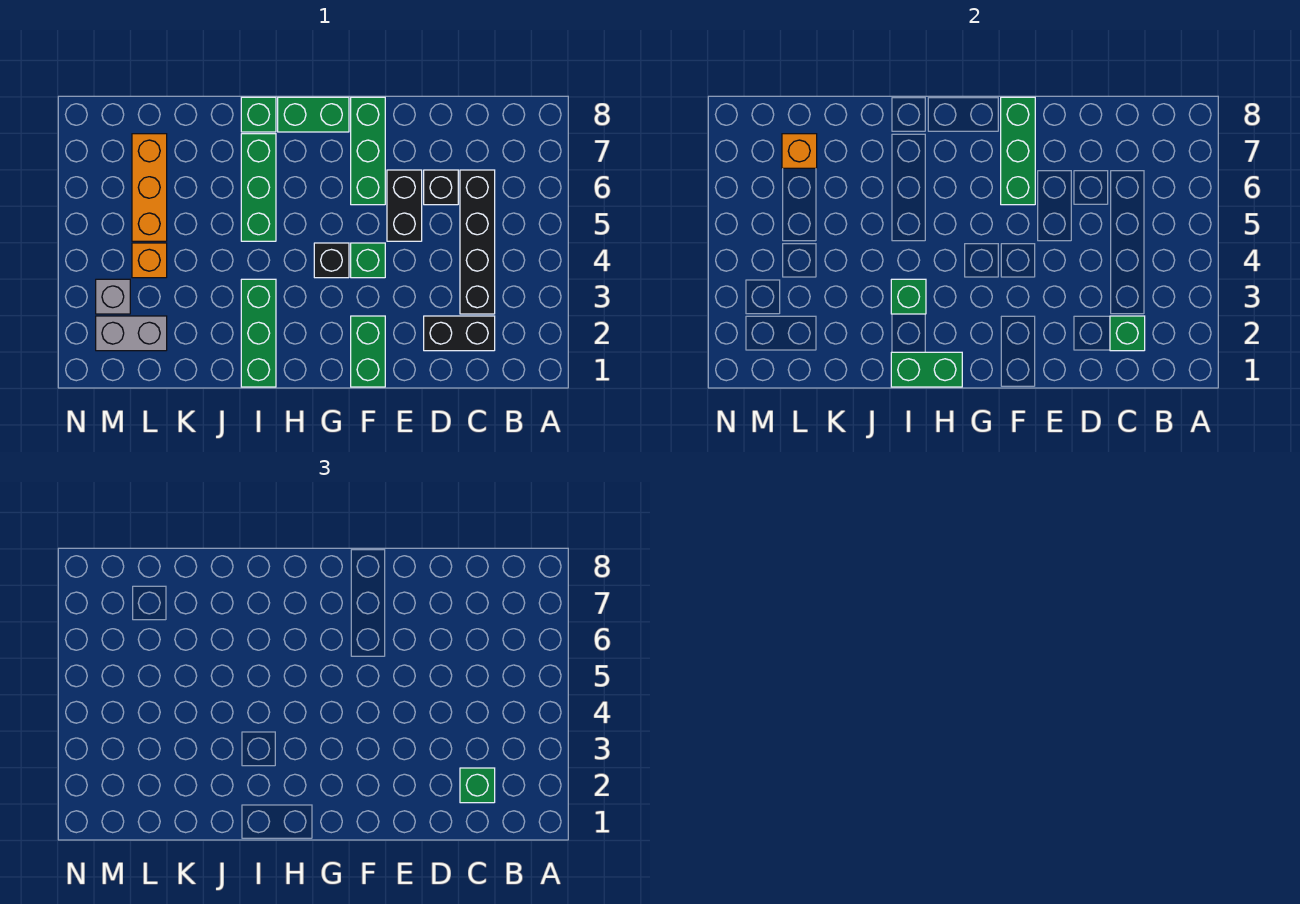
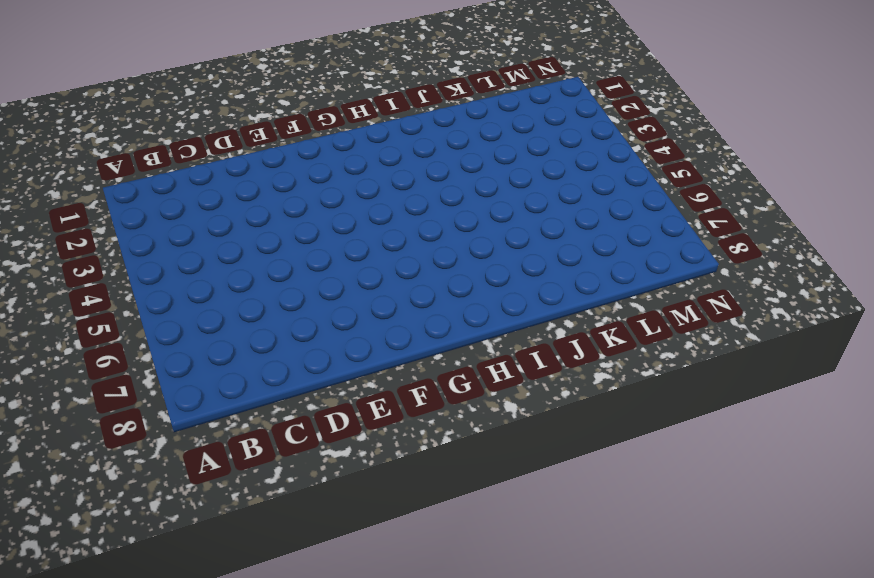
none -> black 1x2 brick [424,316,495,351]
none -> black 1x4 brick [460,170,495,314]
none -> black 1x1 brick [424,170,458,205]

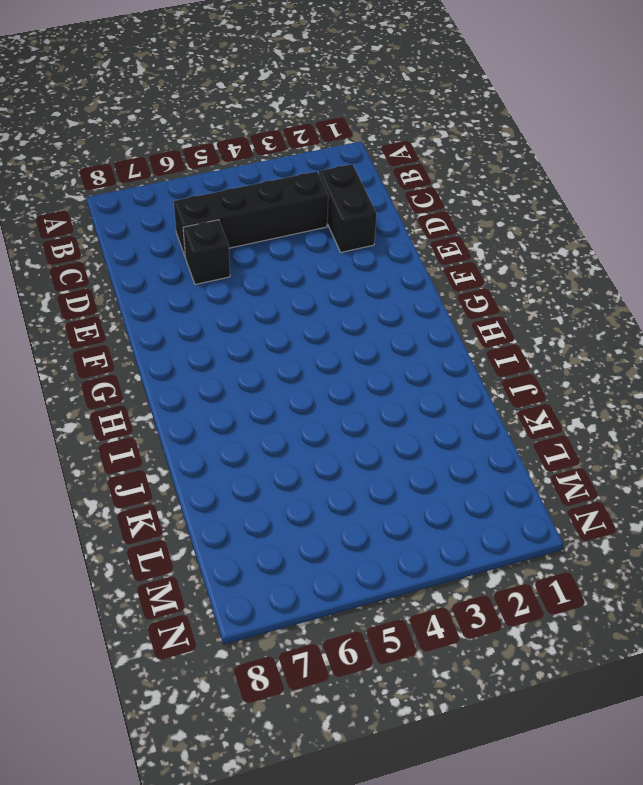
none -> black 1x2 brick [387,170,422,241]
none -> green 1x2 brick [351,316,385,387]
none -> green 1x1 brick [351,243,385,278]

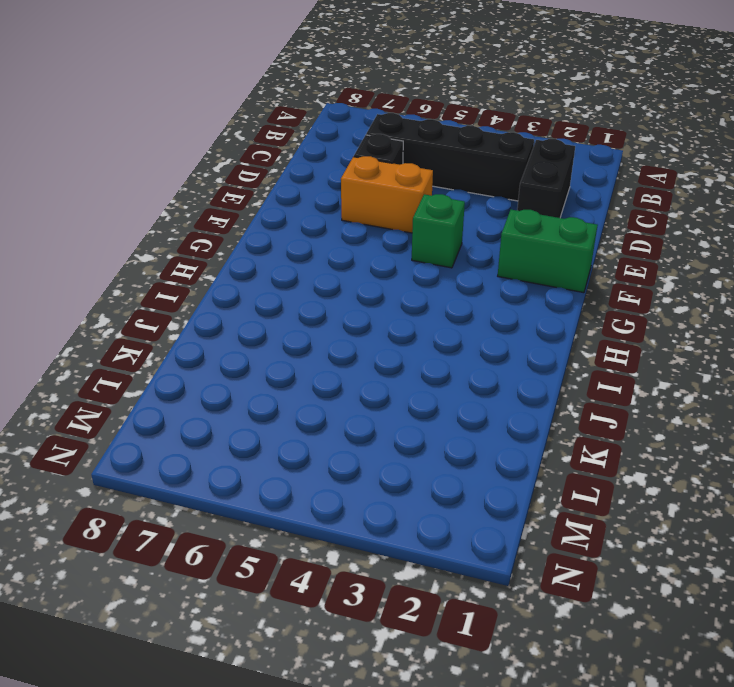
orange 1x2 brick [341,156,433,233] -> black 1x2 brick [387,170,422,241]
none -> green 1x3 brick [351,97,385,205]
none -> black 1x1 brick [314,243,349,278]
none -> green 1x2 brick [278,97,349,132]

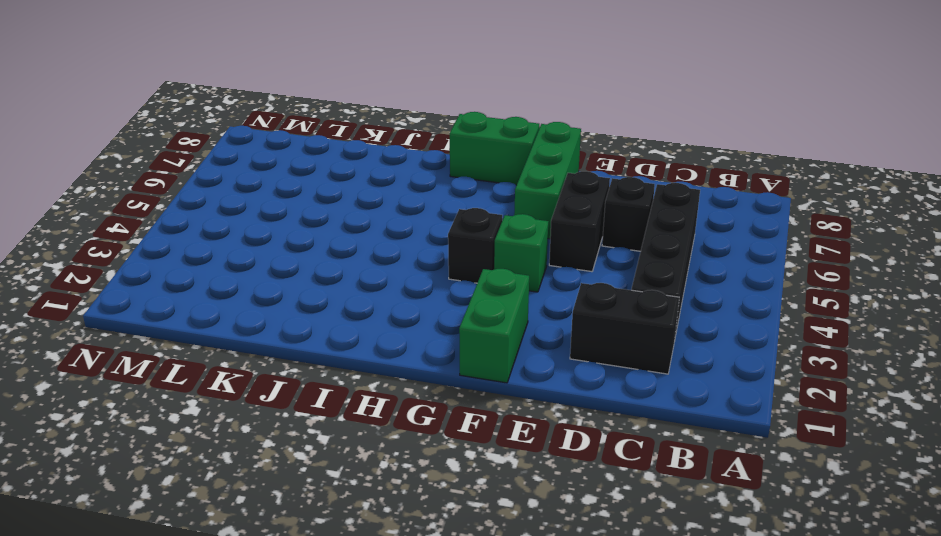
none -> green 1x3 brick [241,279,276,387]
none -> green 1x3 brick [241,134,276,241]
none -> green 1x1 brick [241,97,276,132]

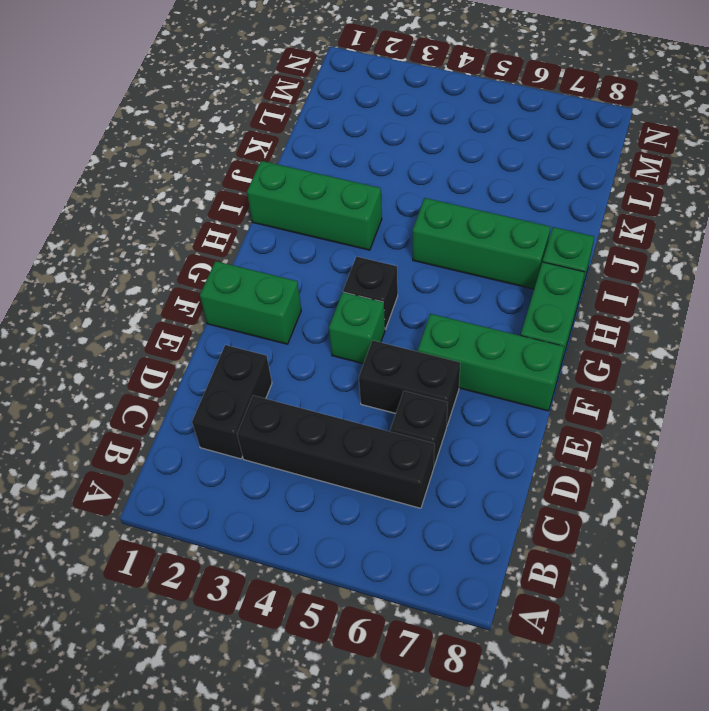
none -> grey 1x2 brick [96,316,167,351]
none -> orange 1x1 brick [132,243,167,278]
none -> orange 1x3 brick [132,134,167,241]

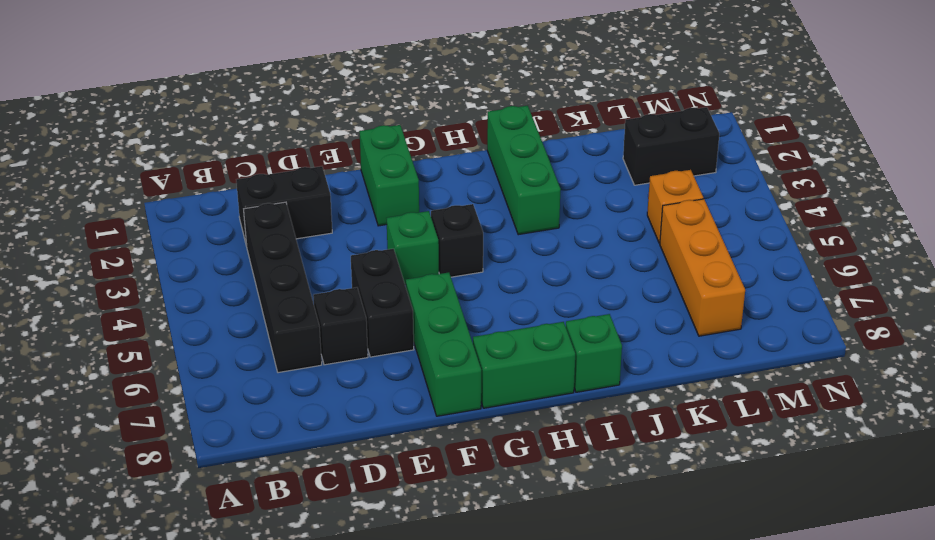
black 1x2 brick [623,107,719,185] -> grey 1x2 brick [96,316,167,351]
none -> green 1x3 brick [241,134,276,241]
none -> grey 1x1 brick [96,279,130,314]
none -> green 1x1 brick [1110,316,1145,351]

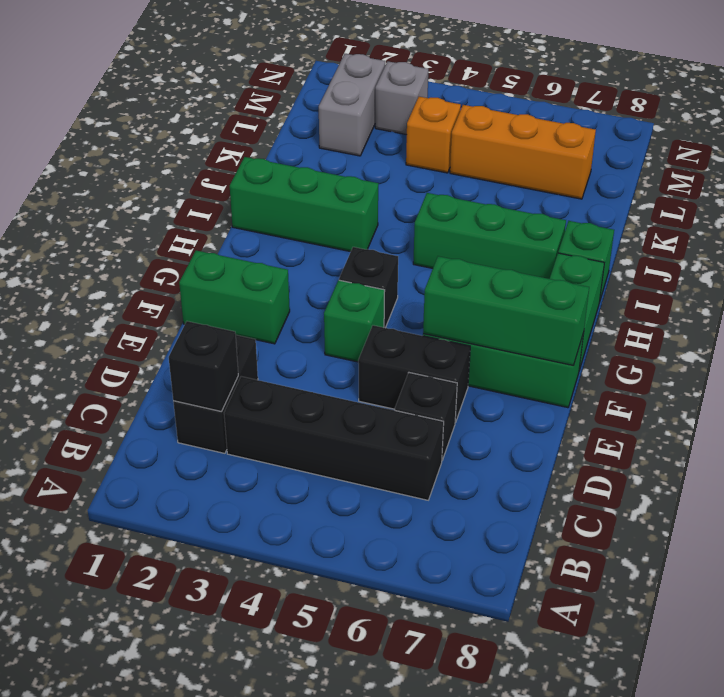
black 1x1 brick [169,321,238,412] -> green 1x1 brick [1110,316,1145,351]
none -> green 1x2 brick [891,352,962,387]
none -> green 1x1 brick [891,279,926,314]
none -> orange 1x1 brick [782,134,817,168]

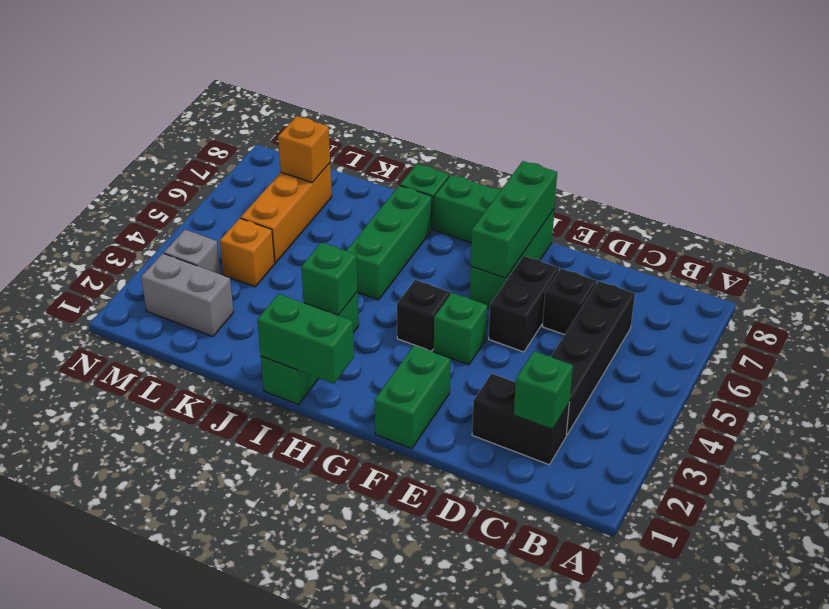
none -> green 1x1 brick [460,768,495,803]

